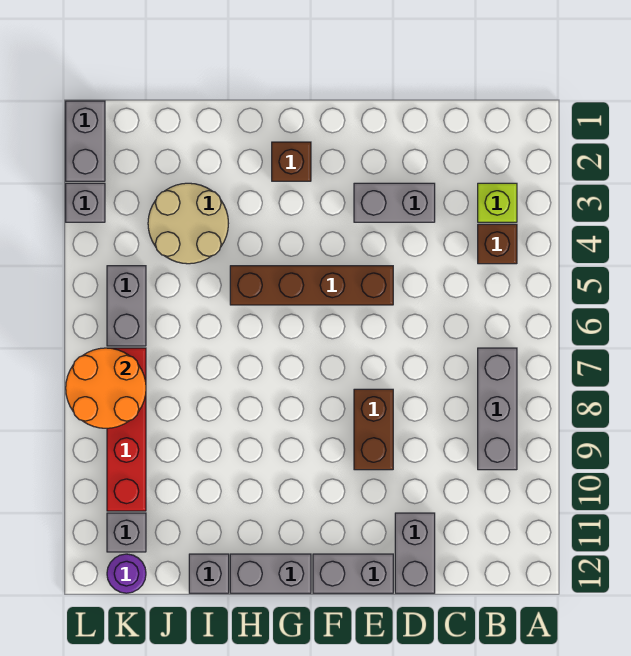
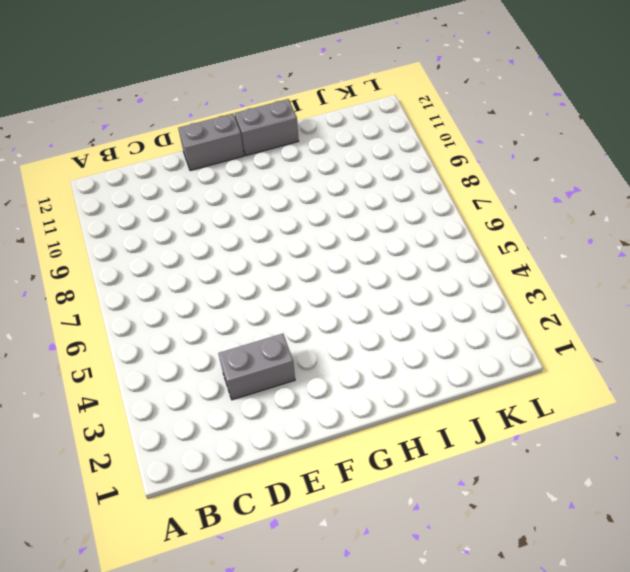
none -> lime 1x1 brick [478,183,517,222]
none -> brown 1x1 brick [478,224,517,264]
none -> grey 1x3 brick [478,348,517,470]

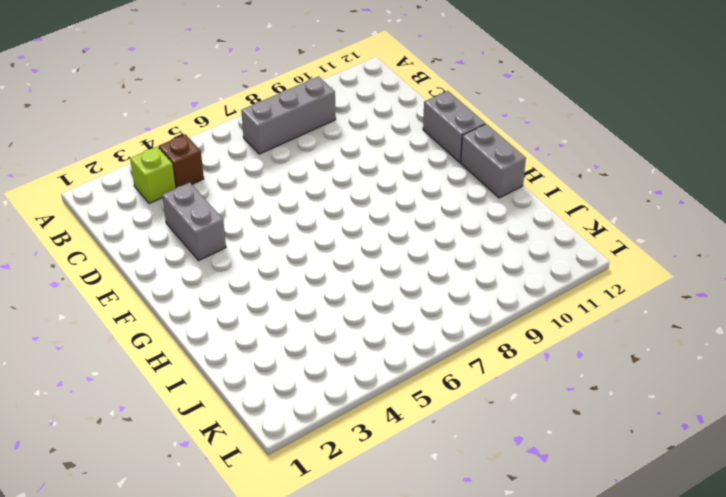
none -> grey 1x2 brick [395,513,435,593]
none -> brown 1x4 brick [230,266,393,305]
none -> brown 1x2 brick [354,389,393,470]

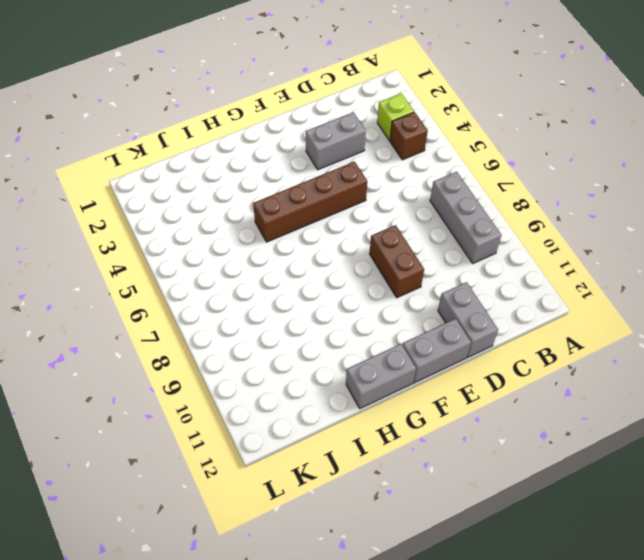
none -> brown 1x1 brick [272,142,311,181]
none -> tan 2x2 round brick [148,183,228,264]
none -> grey 1x1 brick [189,554,229,593]

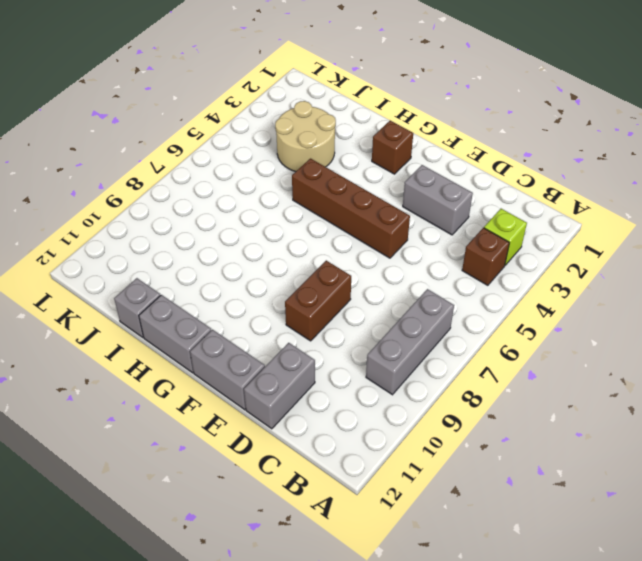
none -> grey 1x2 brick [107,266,146,346]
none -> red 1x4 brick [107,348,146,511]
none -> grey 1x1 brick [107,513,146,552]

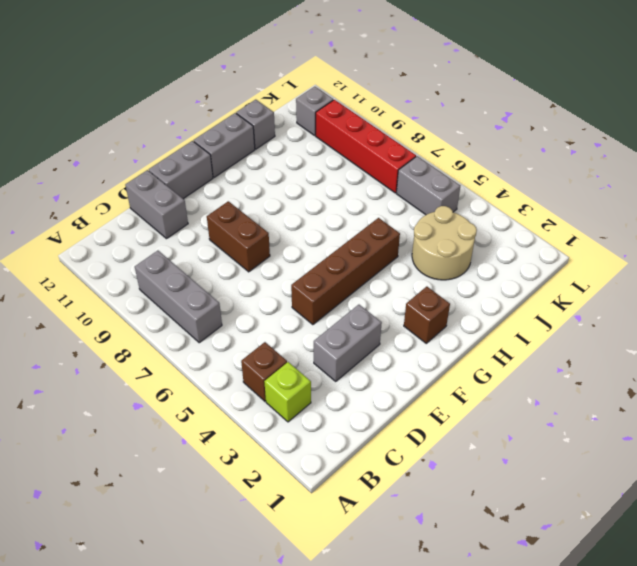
none -> purple 1x1 round brick [107,554,146,593]
none -> grey 1x2 brick [66,101,105,181]
none -> grey 1x1 brick [66,183,105,222]

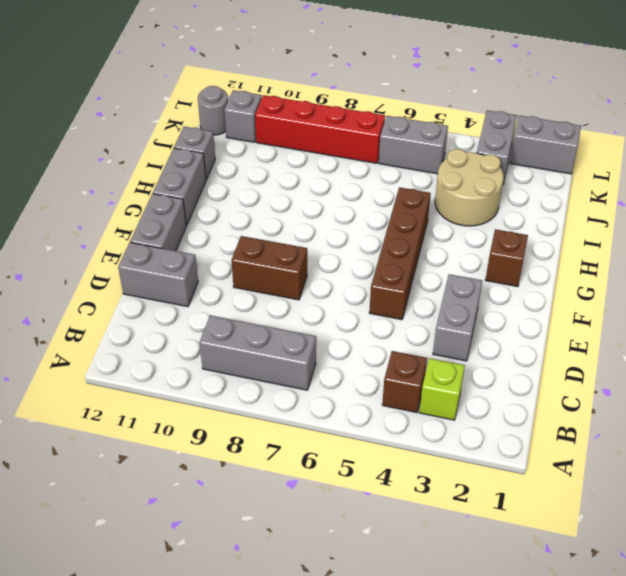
grey 1x2 brick [477,110,517,185] -> grey 1x1 brick [66,183,105,222]
grey 1x1 round brick [198,86,228,135] -> purple 1x1 round brick [107,554,146,593]
none -> orange 2x2 round brick [66,348,146,428]

